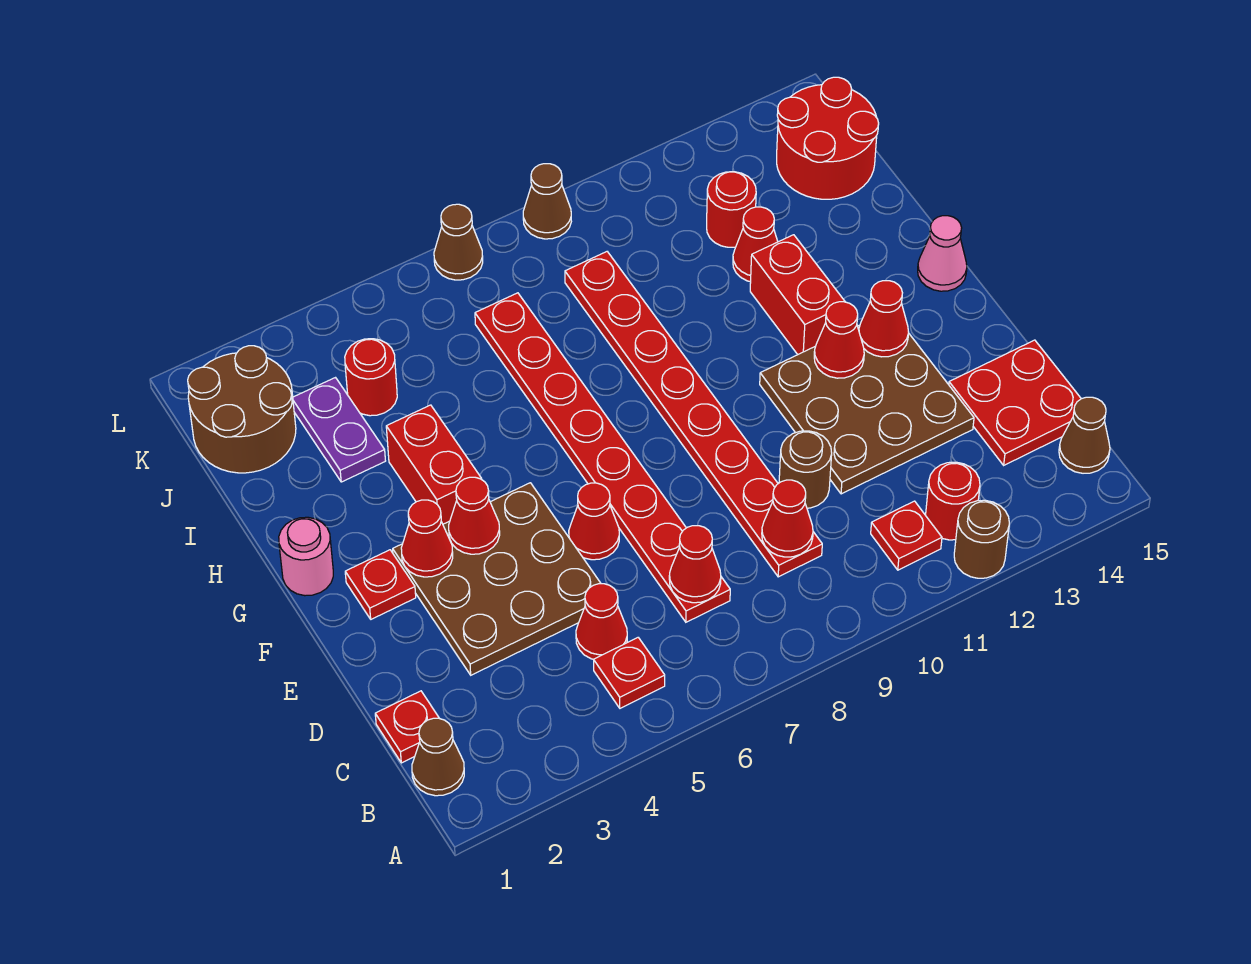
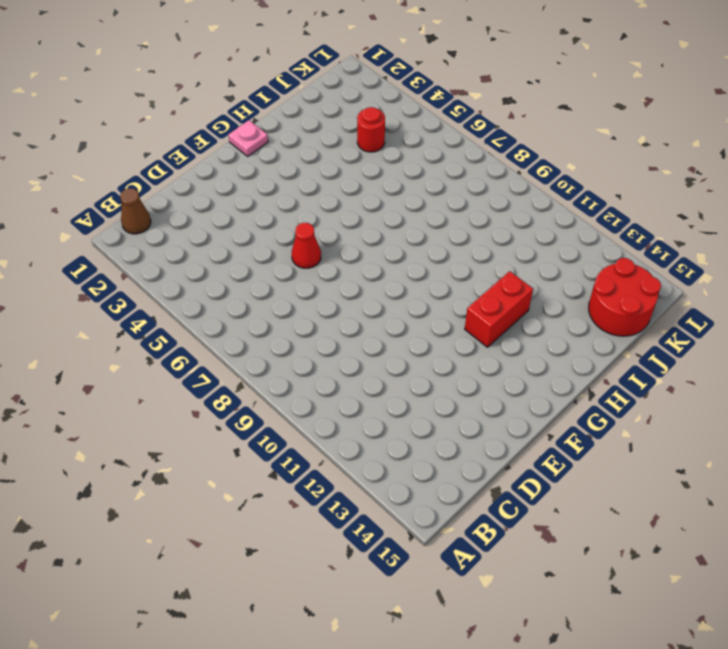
pink 1x1 plate [228,120,268,156] -> pink 1x1 round brick [279,517,333,596]
none -> brown 1x1 round brick [954,500,1009,578]
none -> red 1x1 plate [594,638,665,708]
none -> red 1x1 plate [871,501,942,570]
none -> red 1x1 round brick [926,462,980,540]

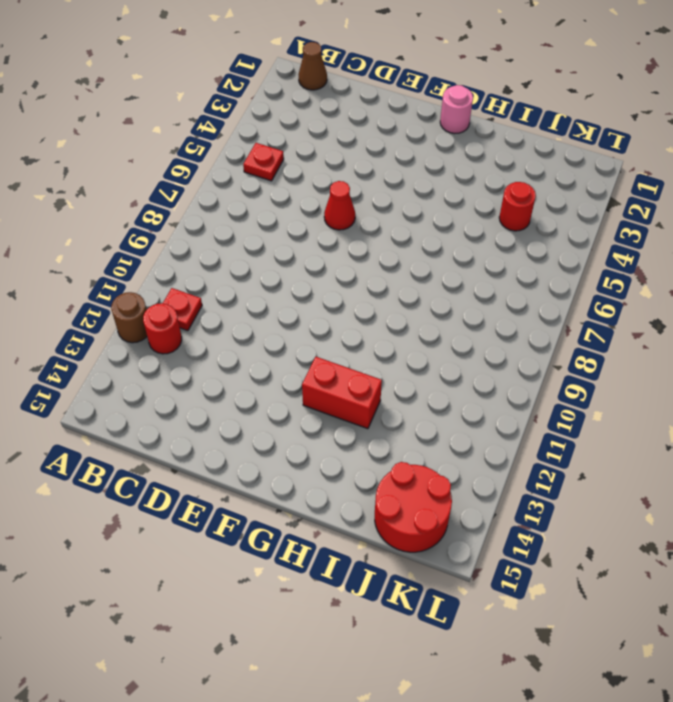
none -> brown 1x1 cone [1059,397,1110,473]
none -> red 1x1 plate [375,691,439,763]
none -> red 1x1 cone [576,584,627,659]
none -> red 1x8 plate [475,293,730,622]

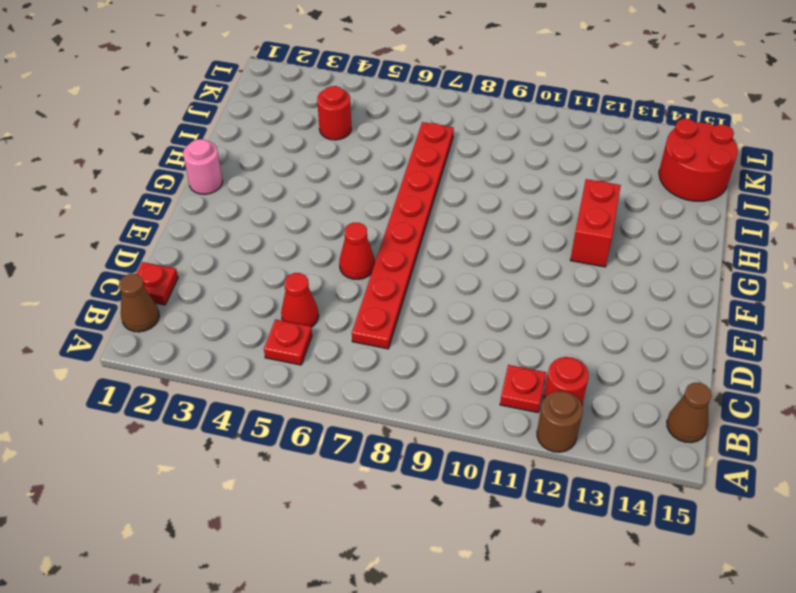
none -> red 1x8 plate [565,252,822,577]
none -> red 2x2 plate [949,340,1081,465]
none -> brown 3x3 plate [393,483,601,675]
none -> brown 1x1 round brick [779,431,832,508]

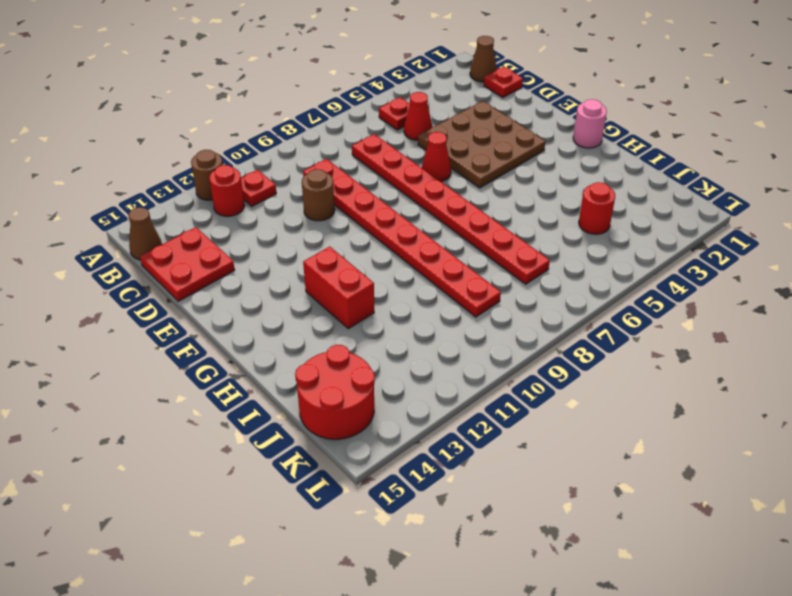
none -> brown 3x3 plate [760,325,974,494]
none -> red 1x1 plate [345,550,416,619]
none -> red 1x2 brick [386,405,481,524]
none -> pink 1x1 cone [918,216,967,291]

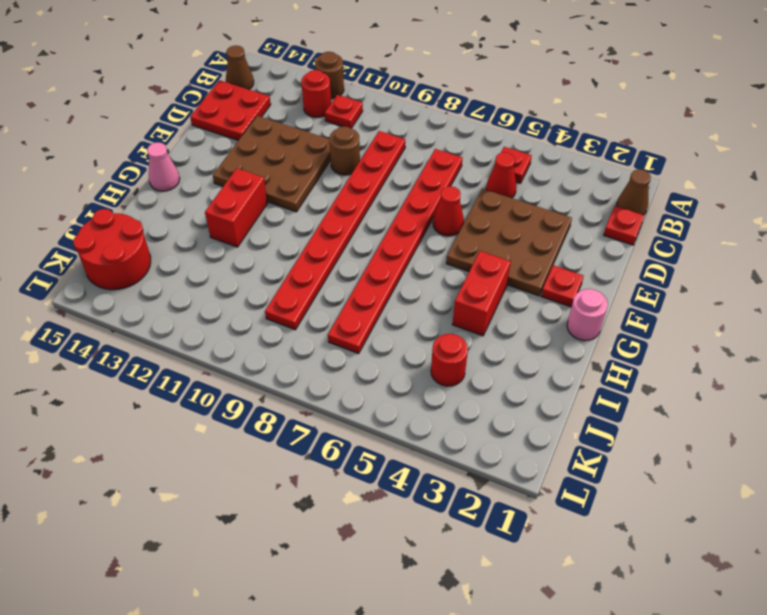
none -> purple 1x2 plate [293,378,385,482]
none -> red 1x1 cone [733,207,778,282]
none -> brown 2x2 round brick [188,346,296,473]
none -> red 1x1 round brick [707,172,756,247]

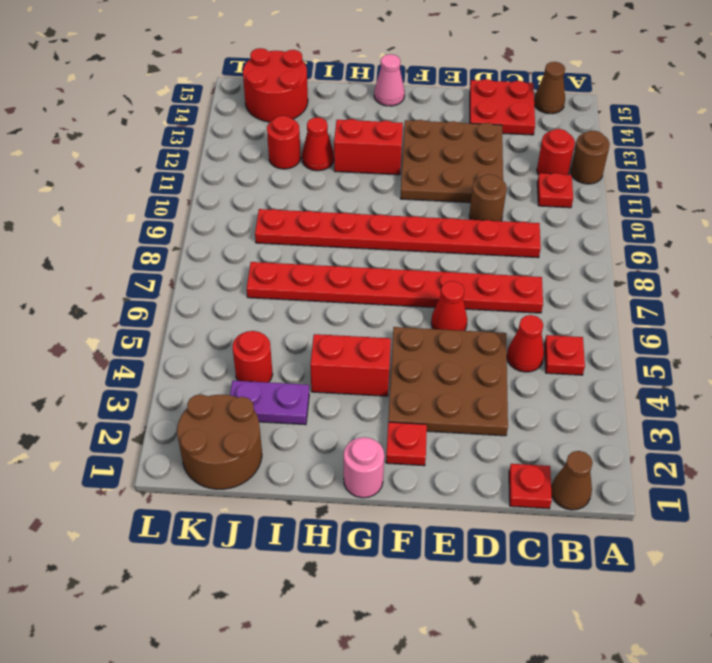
none -> brown 1x1 cone [434,204,483,280]
none -> brown 1x1 cone [523,164,571,239]
none -> red 1x1 cone [669,526,721,603]
none -> red 1x1 cone [762,480,813,557]

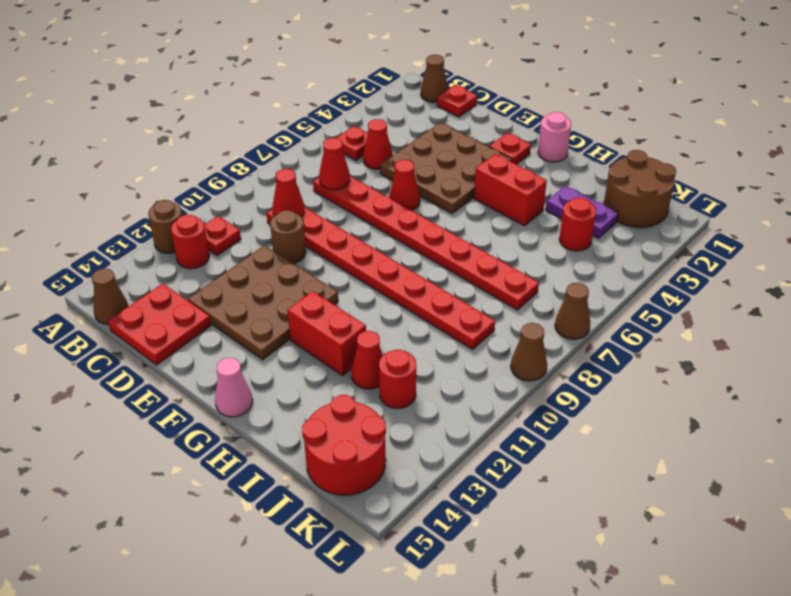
none -> red 1x1 cone [401,500,453,577]
none -> red 1x1 cone [449,477,500,554]
none -> red 1x1 cone [814,302,864,378]
none -> red 1x1 cone [859,281,909,357]

